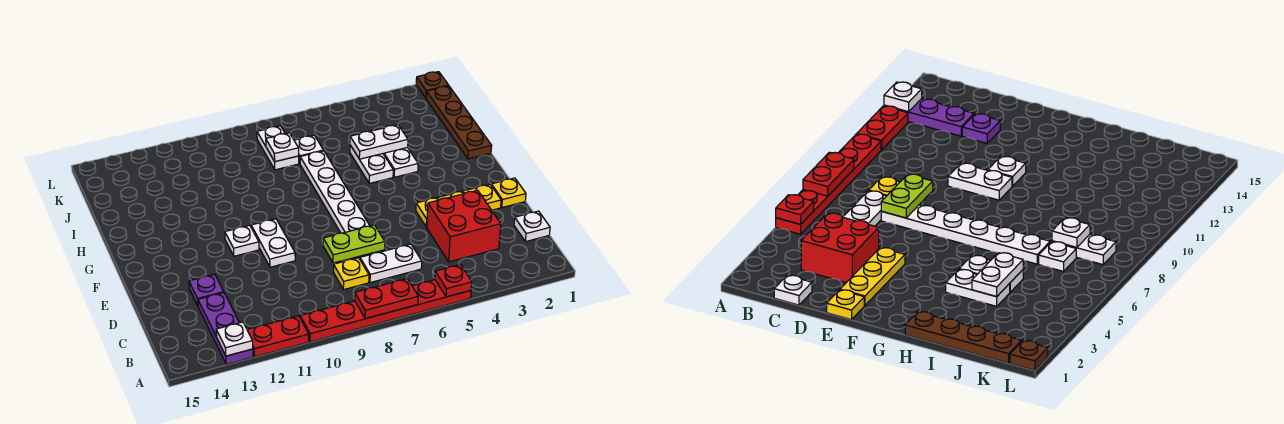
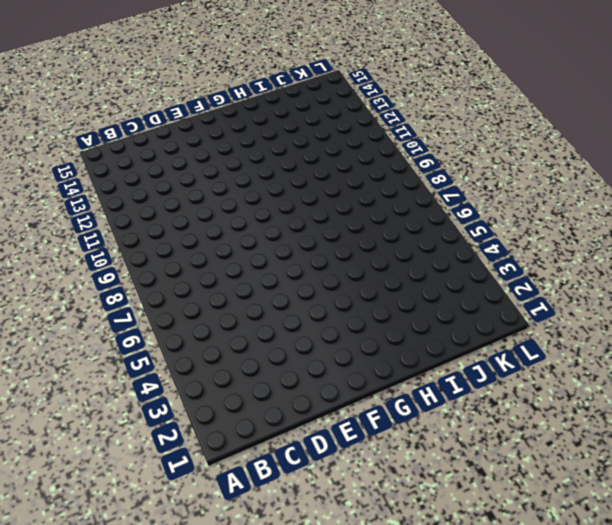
none -> red 1x6 plate [300,280,471,342]
none -> red 1x2 plate [247,316,309,357]
none -> purple 1x3 plate [198,293,253,364]

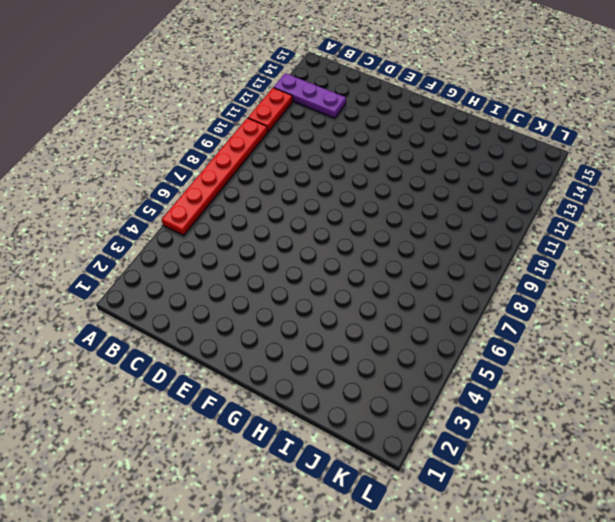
none -> white 1x1 plate [514,211,550,242]
none -> red 2x2 brick [427,190,501,262]
none -> white 1x2 plate [360,244,422,283]

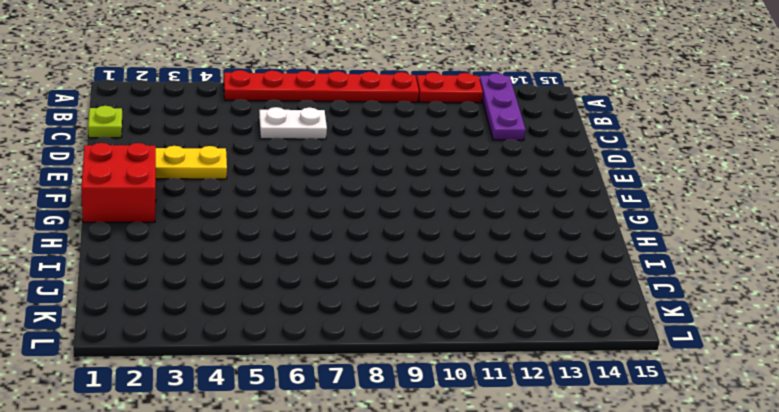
lime 1x1 plate [88,106,122,138] -> white 1x1 plate [514,211,550,242]
red 2x2 brick [81,143,156,222] -> red 2x2 brick moved to [427,190,501,262]
none -> yellow 1x1 plate [334,258,369,289]
none -> white 1x6 plate [300,151,385,259]
none -> purple 1x1 plate [189,274,224,306]

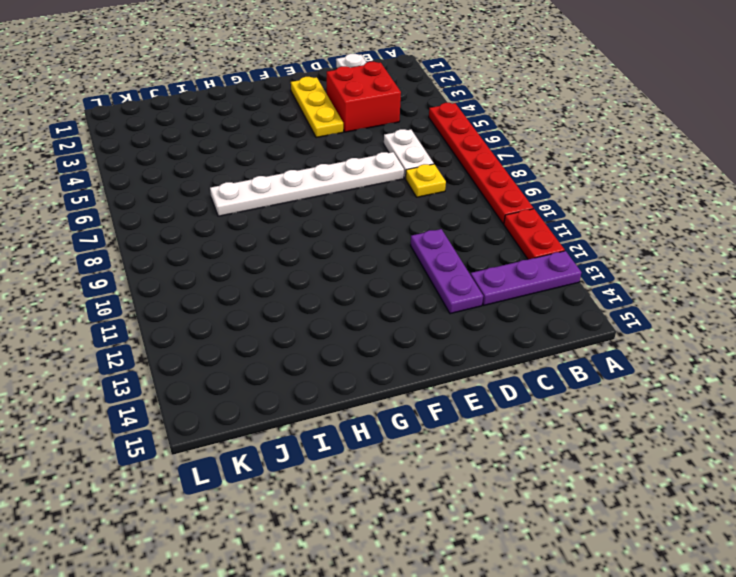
purple 1x3 plate [410,229,483,314] -> purple 1x1 plate [189,274,224,306]
none -> yellow 1x1 plate [491,178,526,207]
none -> white 1x2 plate [251,219,295,267]
none -> white 1x1 plate [225,225,259,256]

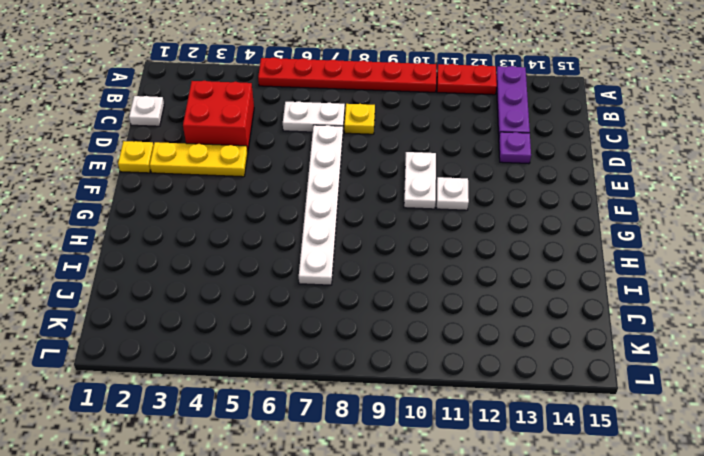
none -> brown 1x4 plate [426,86,492,159]
none -> white 1x2 plate [383,147,418,177]
none -> white 1x2 plate [350,145,393,183]

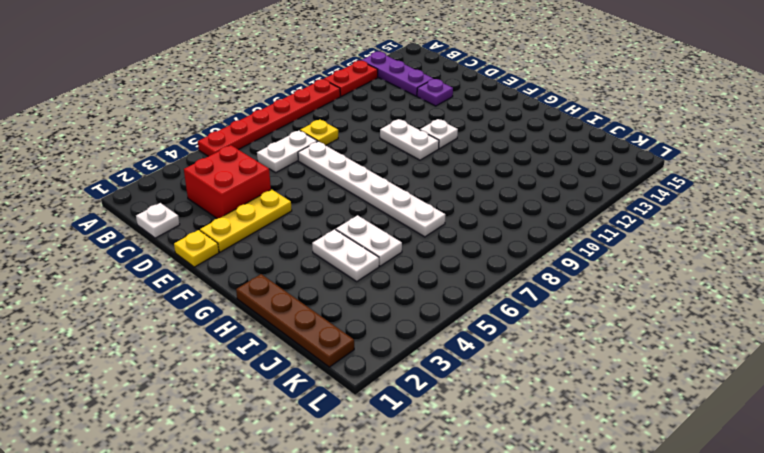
none -> white 1x1 plate [294,135,324,163]
none -> white 1x2 plate [257,126,299,170]
none -> brown 1x1 plate [416,72,449,98]

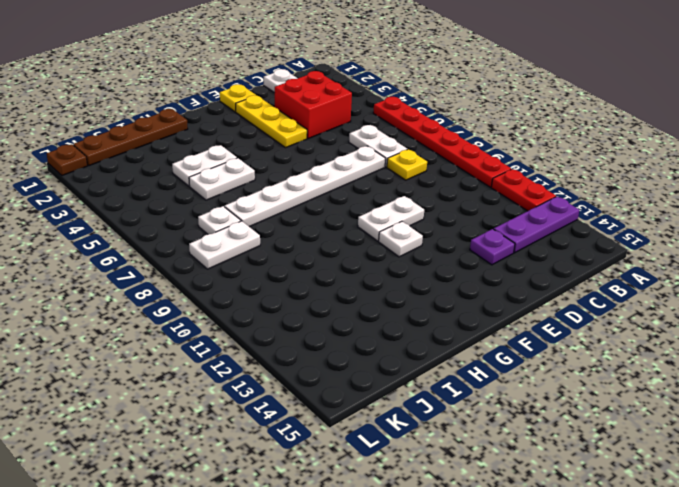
none -> red 1x1 plate [435,265,472,297]
none -> red 1x2 plate [355,279,418,319]
none -> white 1x1 plate [216,322,253,356]

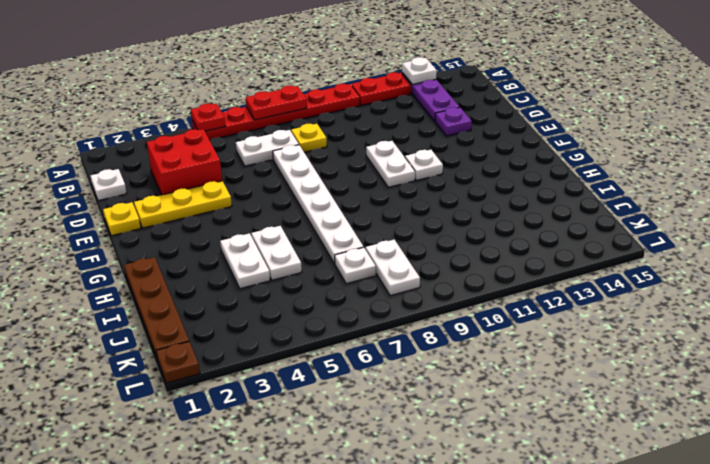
none -> lime 1x2 plate [323,225,385,263]
none -> white 1x2 plate [350,125,408,159]
none -> white 1x1 plate [266,133,299,162]

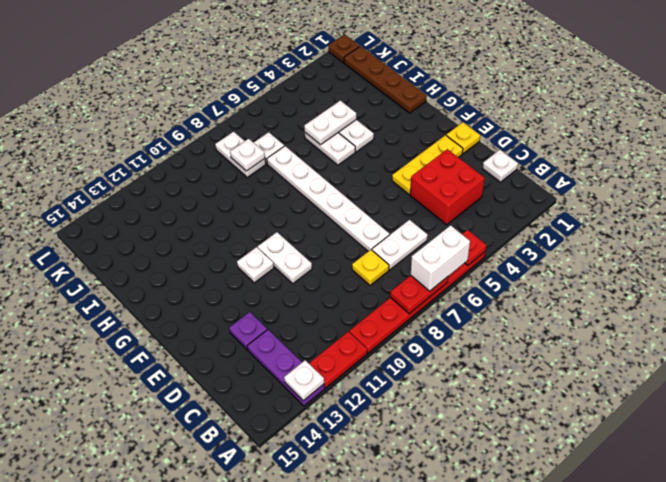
white 1x2 brick [411,225,470,291] -> none
none -> lime 1x2 plate [323,225,385,263]

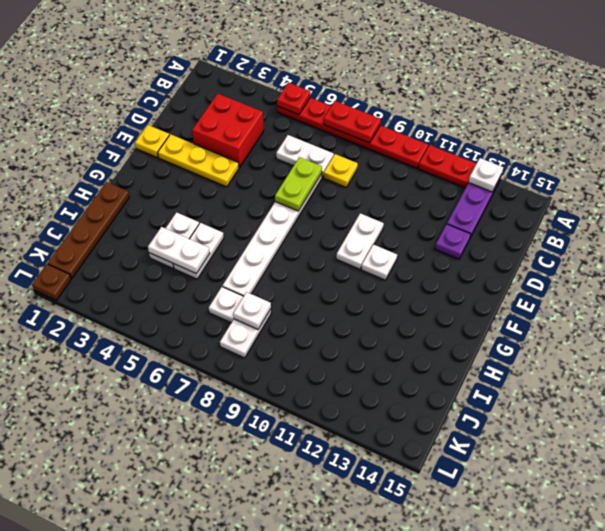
lime 1x2 plate [275,157,322,211] -> lime 1x2 plate turned to [323,225,385,263]
none -> white 1x1 plate [514,211,550,242]

